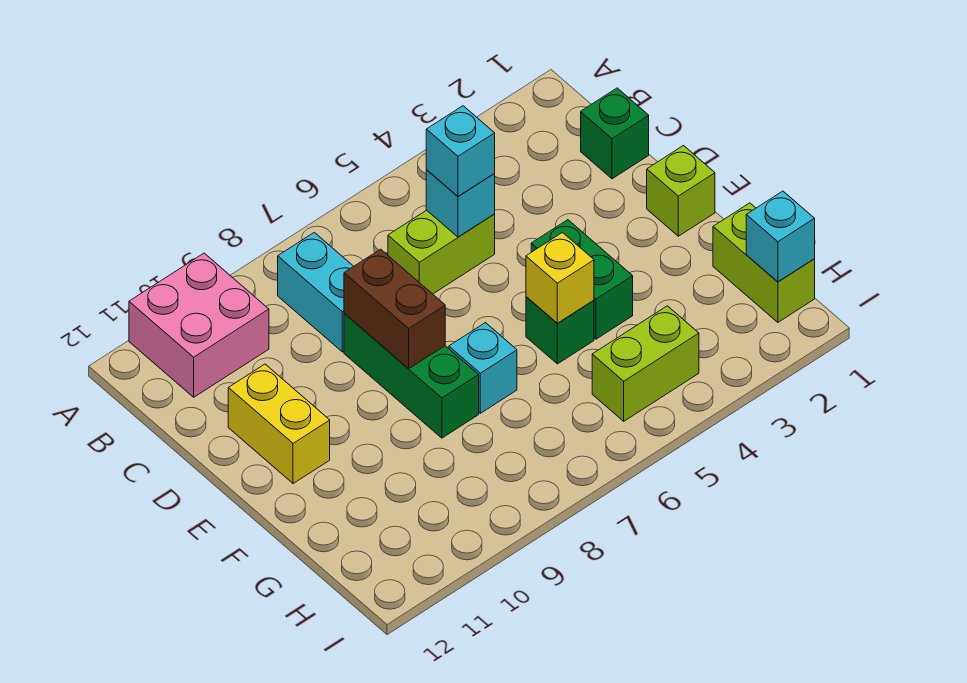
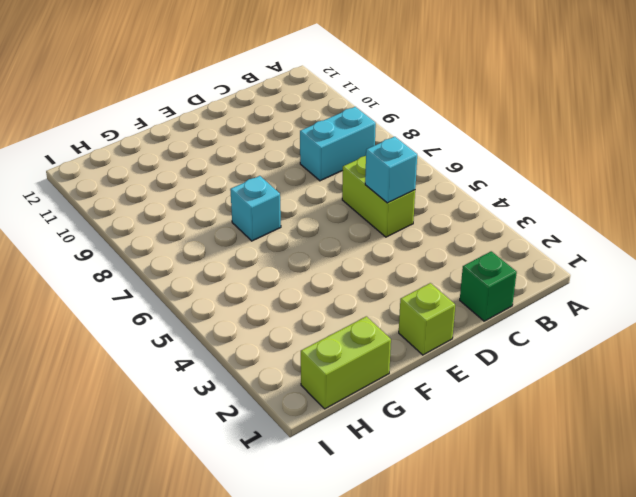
none -> pink 2x2 brick [129,253,269,397]
none -> green 1x3 brick [344,313,479,438]
none -> yellow 1x2 brick [228,364,330,484]

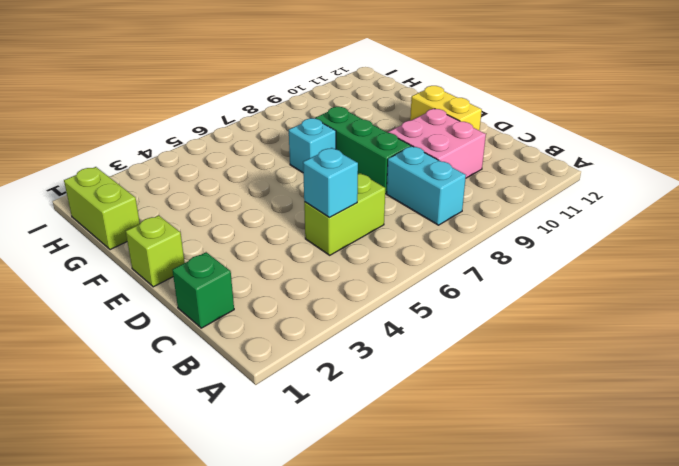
pink 2x2 brick [388,109,486,178] -> pink 2x2 brick moved to [129,253,269,397]
none -> green 1x2 brick [531,220,633,339]
none -> green 1x1 brick [526,297,594,364]
none -> lime 1x2 brick [592,306,699,421]

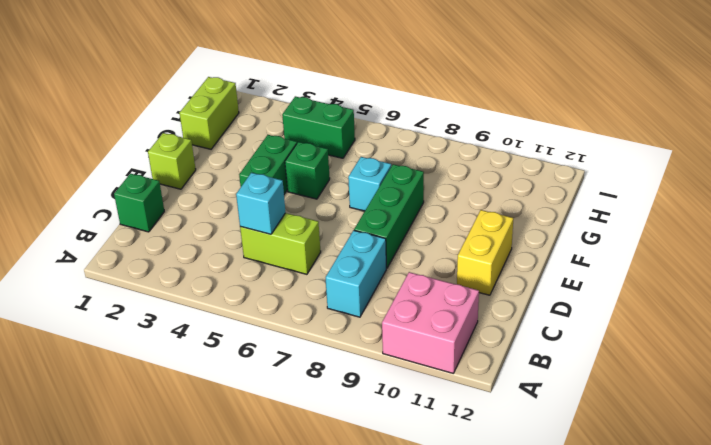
green 1x2 brick [282,96,355,158] -> lime 1x2 brick [592,306,699,421]
none -> brown 1x2 brick [344,249,445,369]
none -> yellow 1x1 brick [526,233,594,323]
none -> cyan 1x1 brick [746,191,815,282]

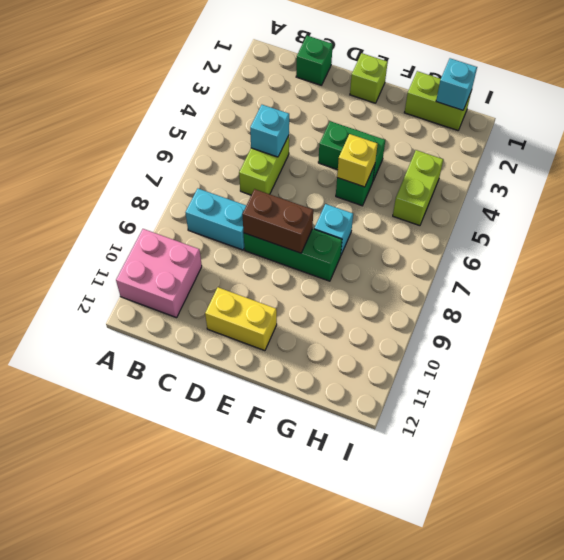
none -> cyan 1x1 brick [426,106,495,196]

